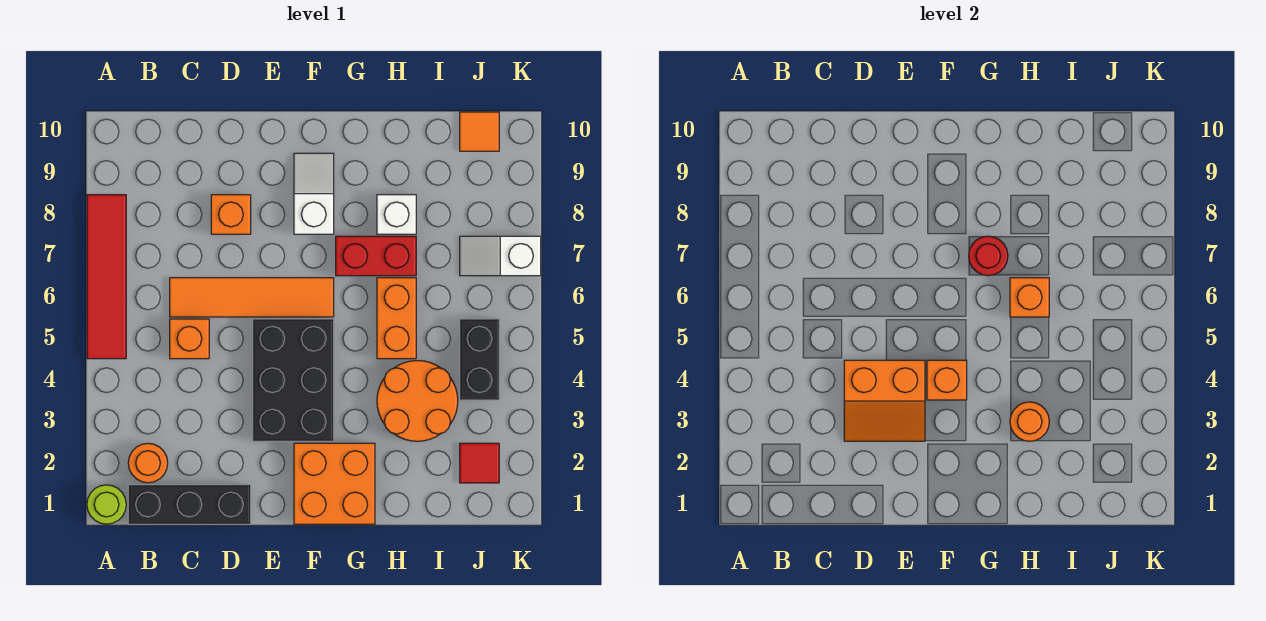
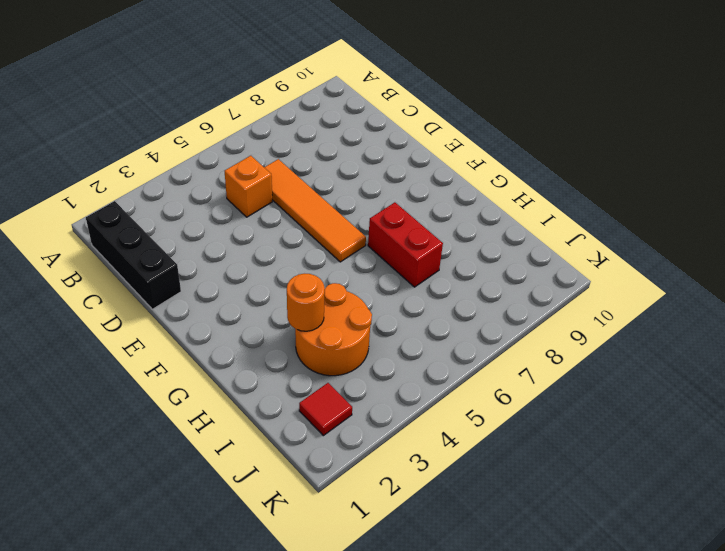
none -> lime 1x1 round brick [87,485,126,524]
none -> red 1x4 tile [87,195,126,359]
none -> orange 1x1 round brick [128,443,168,483]

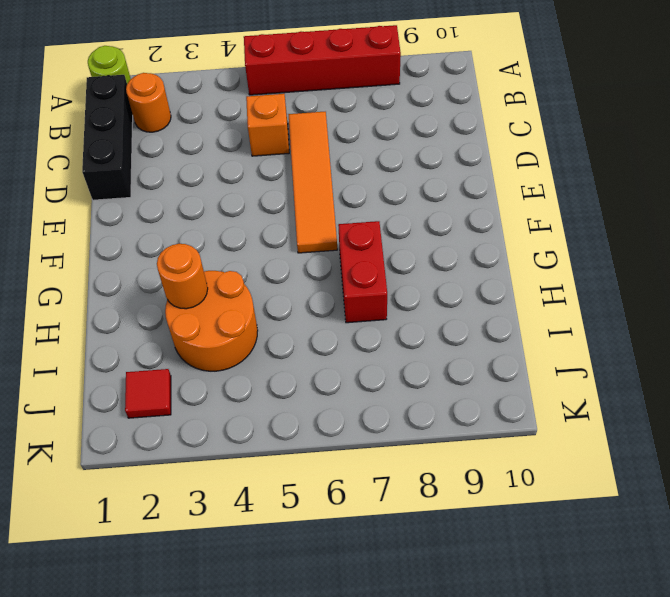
red 1x4 brick [244,25,401,95] -> red 1x4 tile [87,195,126,359]
none -> orange 1x1 brick [211,195,251,234]
none -> black 2x3 brick [253,319,334,441]
none -> orange 2x2 brick [294,443,375,524]

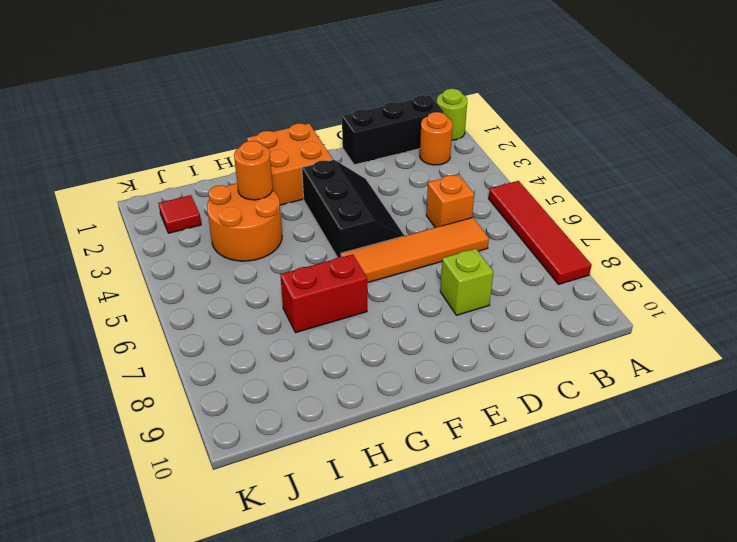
lime 1x1 brick [440,249,493,315] -> orange 1x1 brick [211,195,251,234]
black 2x3 slope [302,160,404,257] -> black 2x3 brick [253,319,334,441]
none -> white 1x2 slope [294,153,334,234]
none -> orange 1x2 brick [377,278,416,359]
none -> white 1x1 brick [377,195,416,234]

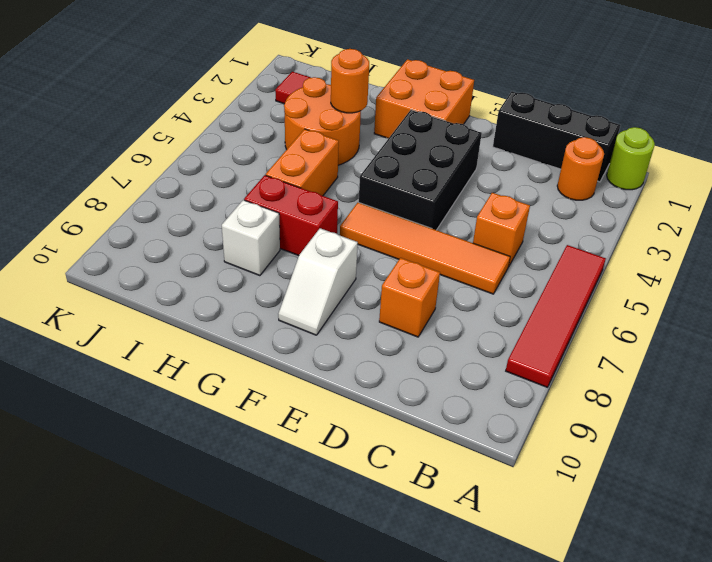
none -> black 1x2 brick [460,319,499,400]
none -> white 1x2 slope [460,236,541,276]
none -> orange 1x1 tile [460,112,499,151]

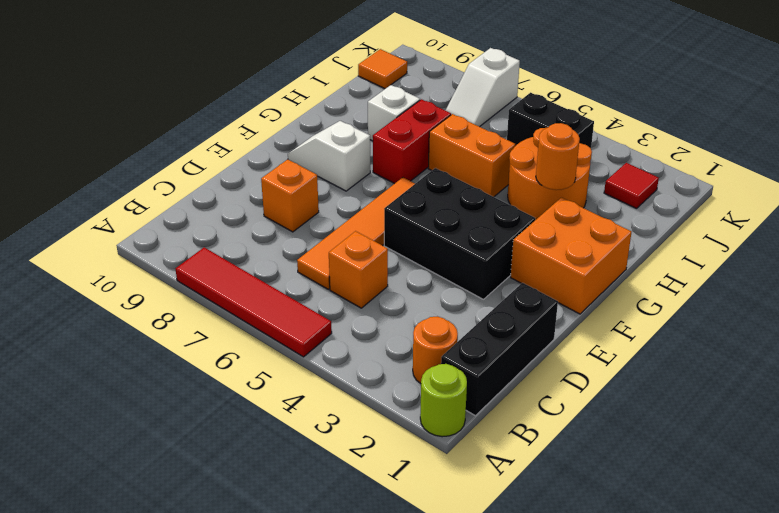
none -> orange 2x2 slope [844,360,925,441]
none -> orange 1x1 brick [927,360,967,400]
none -> red 1x1 round brick [969,236,1008,276]

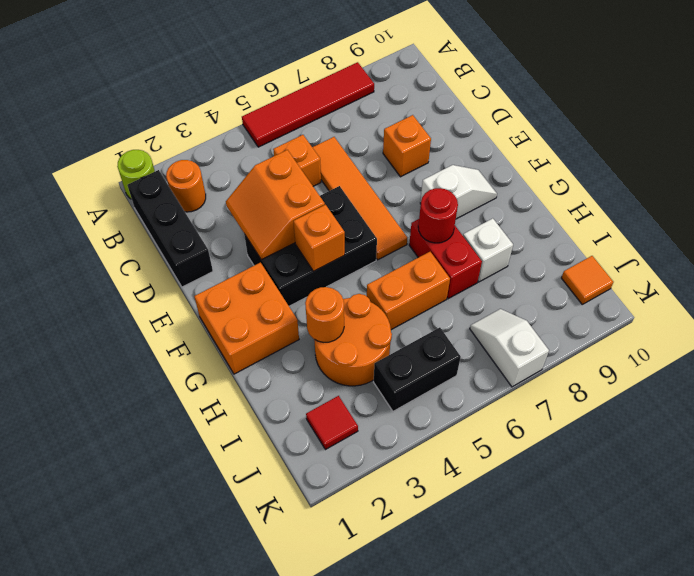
none -> orange 1x1 brick [1010,278,1049,317]

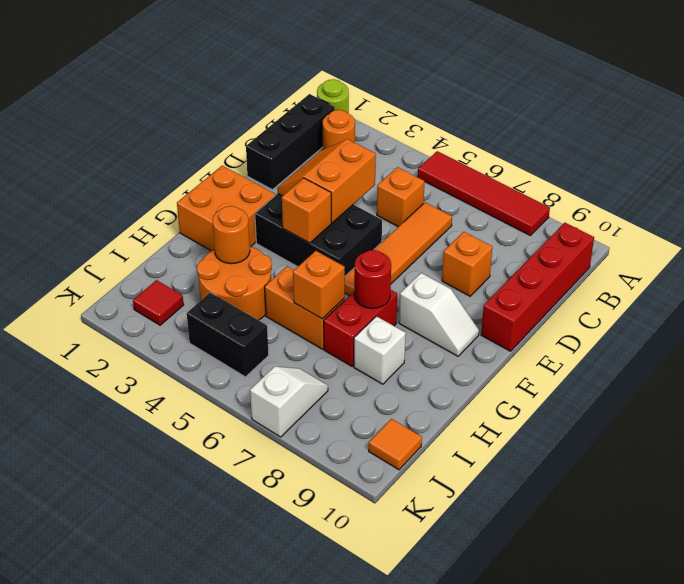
red 1x4 brick [481,223,594,351] -> none

